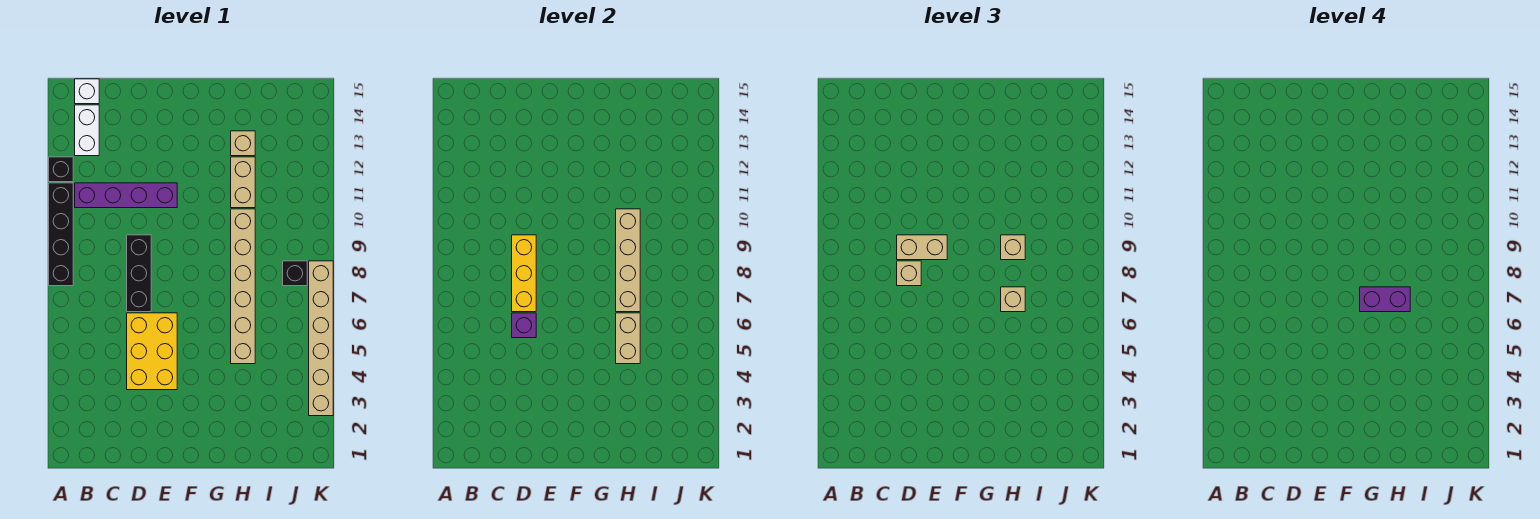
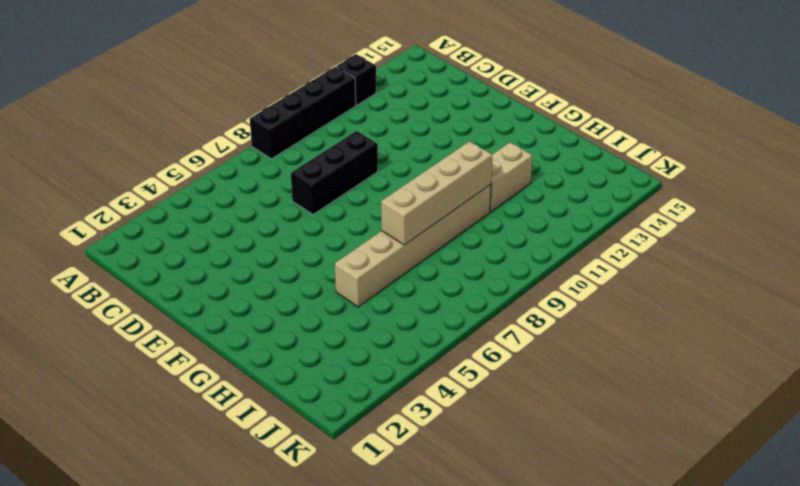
none -> purple 1x4 brick [75,183,177,208]
none -> white 1x2 brick [75,105,99,156]
none -> white 1x1 brick [75,79,99,104]

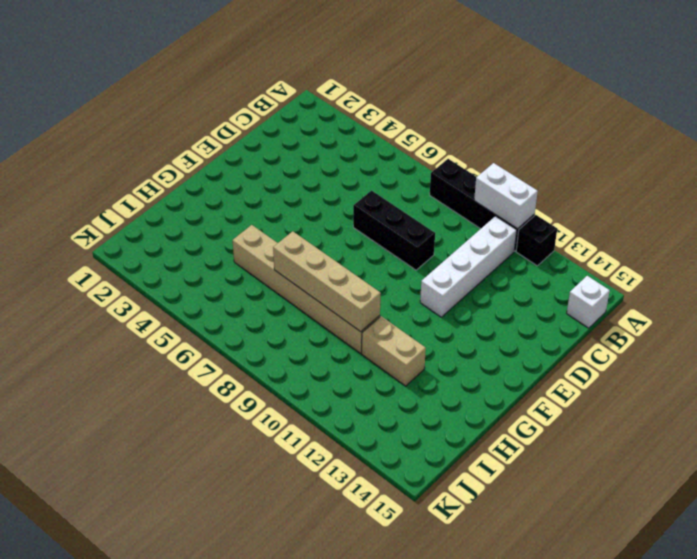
white 1x2 brick [474,163,538,229] -> white 1x2 brick moved to [75,105,99,156]
white 1x4 brick [420,216,517,317] -> purple 1x4 brick [75,183,177,208]
none -> yellow 2x3 brick [127,313,177,390]
none -> tan 1x1 brick [231,131,255,156]
none -> black 1x1 brick [283,261,307,286]

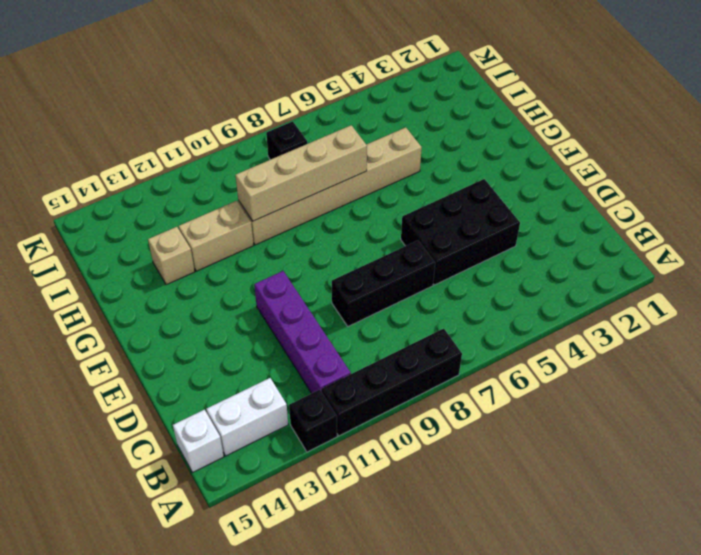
black 2x3 brick [401,179,520,285] -> yellow 2x3 brick [127,313,177,390]
none -> tan 1x6 brick [309,261,333,416]
none -> purple 1x1 brick [512,313,536,338]
none -> yellow 1x3 brick [512,235,536,312]

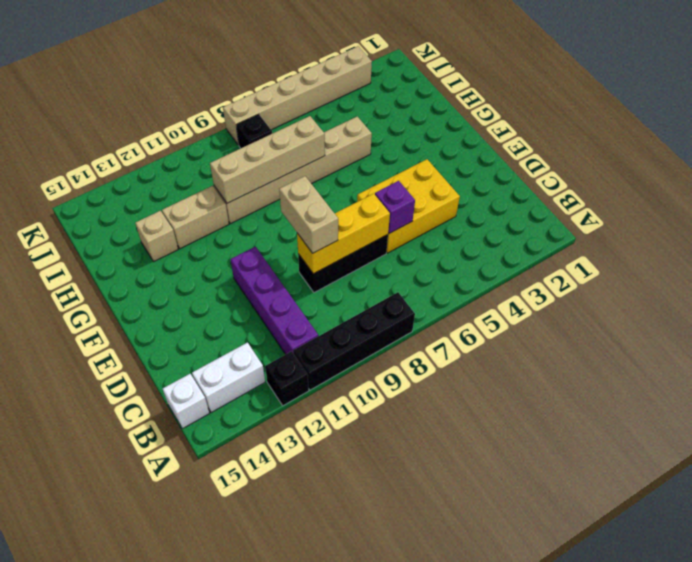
none -> tan 1x2 brick [616,313,640,364]
none -> tan 1x1 brick [897,261,921,286]
none -> tan 1x1 brick [1001,287,1025,312]

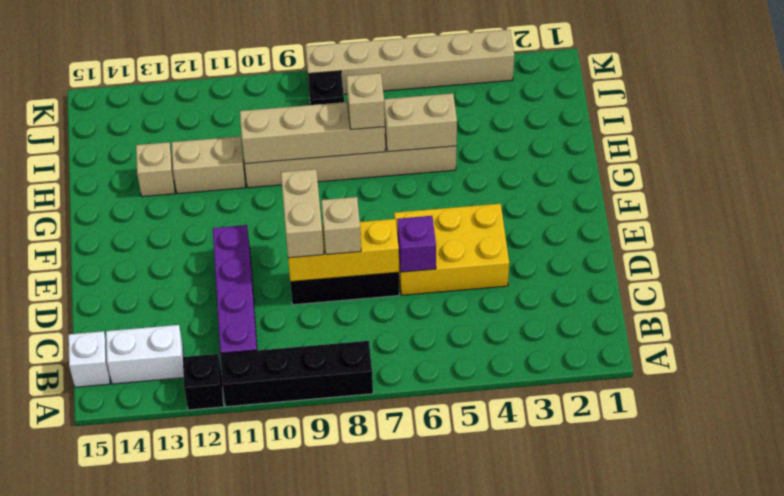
none -> tan 1x1 brick [1001,235,1025,260]
none -> purple 1x2 brick [1360,287,1410,312]

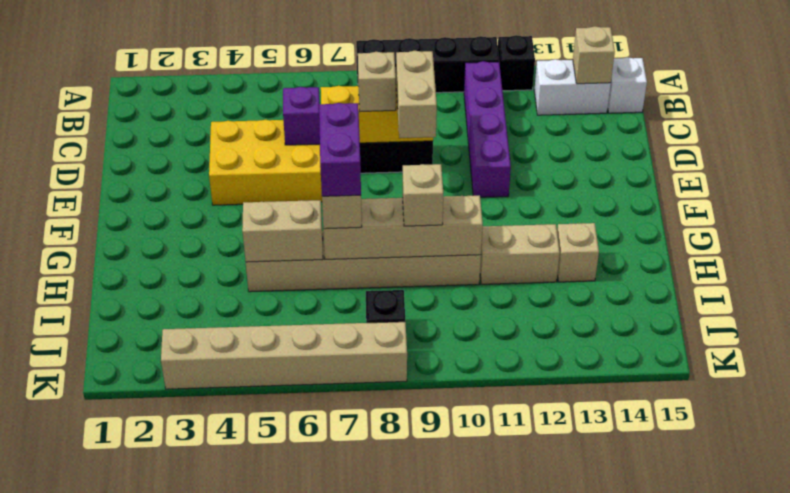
tan 1x1 brick [573,26,615,84] -> none

